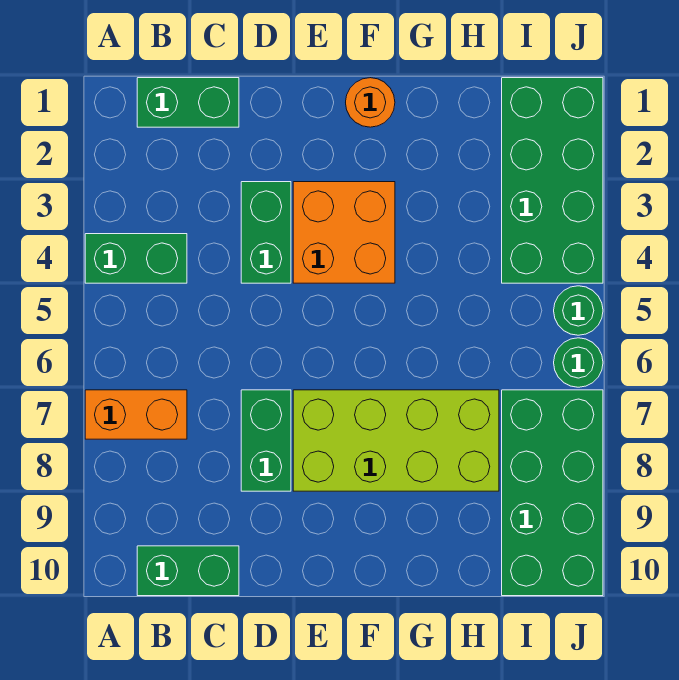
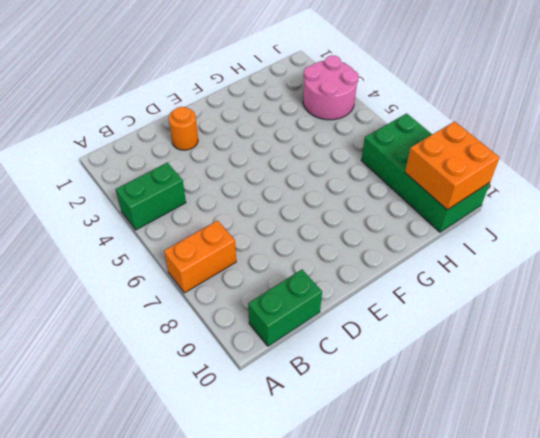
orange 1x1 round brick [168,107,198,150] -> orange 1x1 round brick moved to [346,78,395,127]
pink 2x2 round brick [303,56,358,120] -> green 2x4 brick [502,78,603,283]
orange 2x2 brick [405,122,499,210] -> orange 2x2 brick moved to [293,182,395,283]
none -> green 1x2 brick [137,78,239,127]
none -> green 1x2 brick [241,182,291,283]
none -> green 1x2 brick [241,390,291,491]

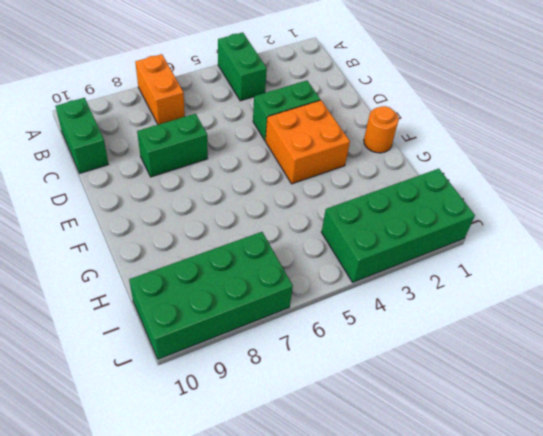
none -> green 1x2 brick [137,78,239,127]
none -> lime 2x4 brick [293,390,499,491]
none -> green 1x1 round brick [554,286,603,335]

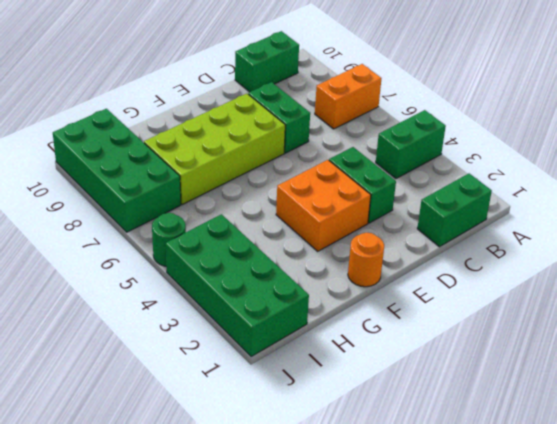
none -> green 1x1 round brick [554,338,603,387]

